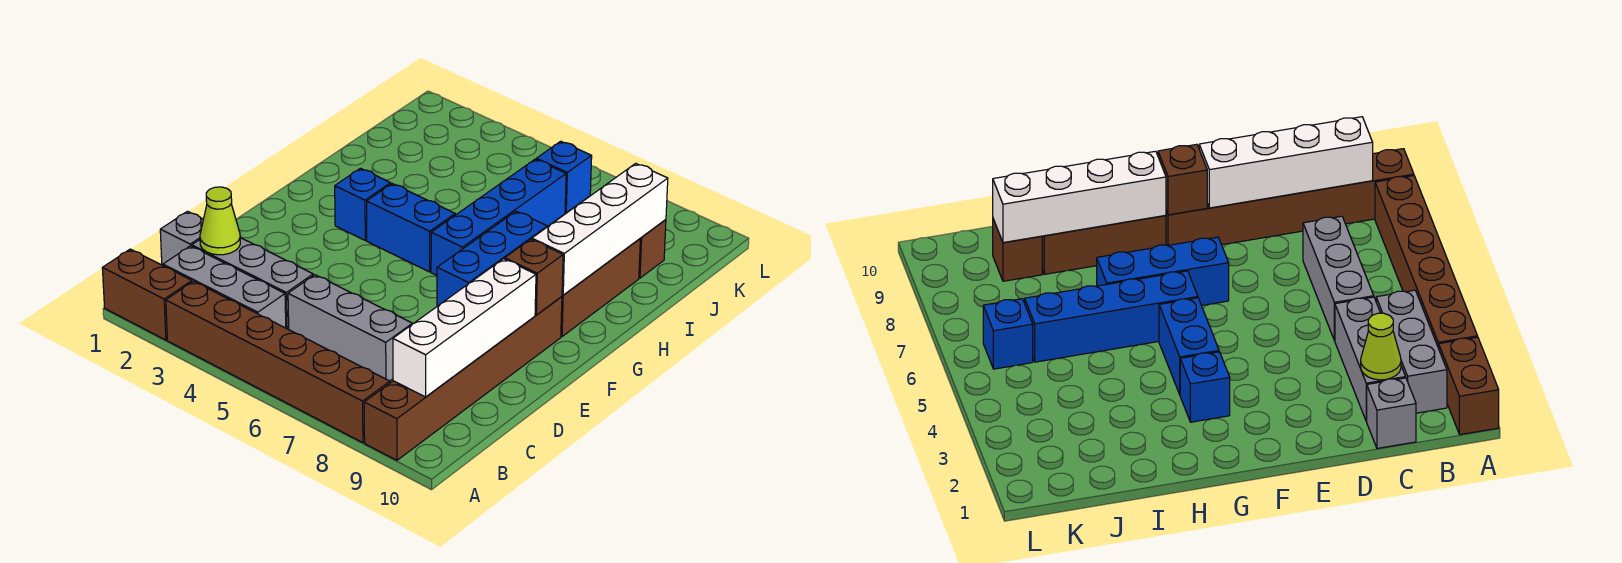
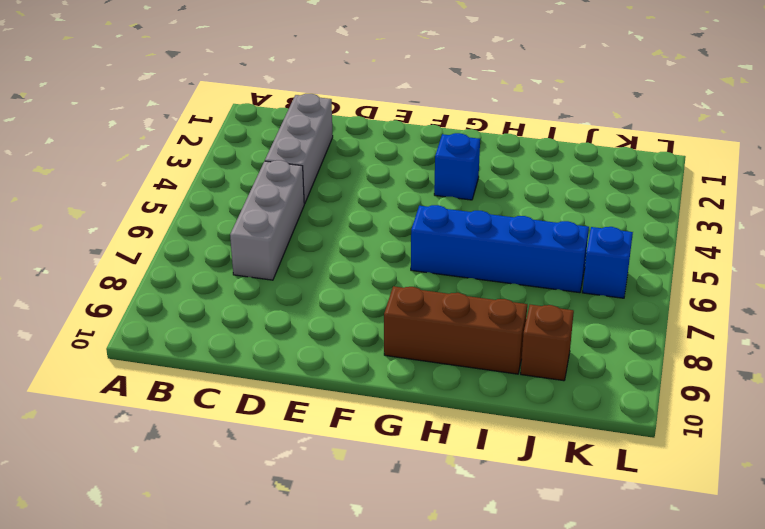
none -> brown 1x2 brick [102,249,192,340]
none -> brown 1x6 brick [166,281,390,443]
none -> brown 1x6 brick [364,297,562,460]

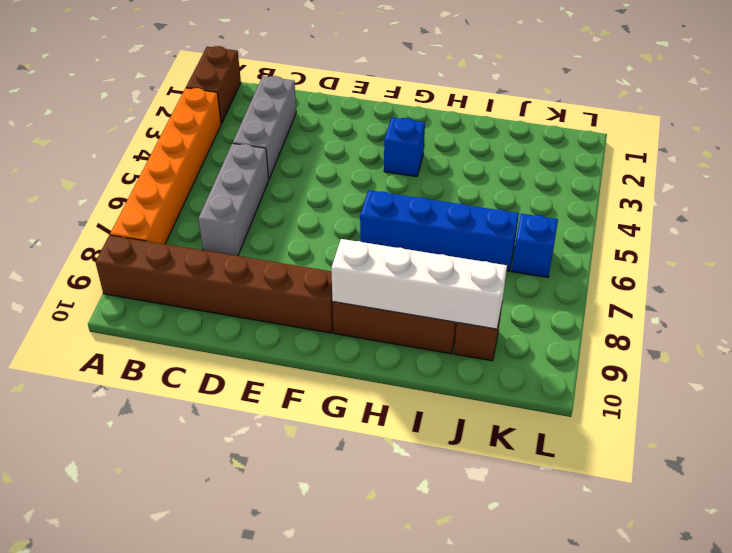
orange 1x6 brick [110,88,221,244] -> brown 1x6 brick [166,281,390,443]
none -> grey 1x3 brick [163,246,286,328]
none -> grey 1x1 brick [160,211,203,266]
none -> blue 1x3 brick [437,211,547,306]

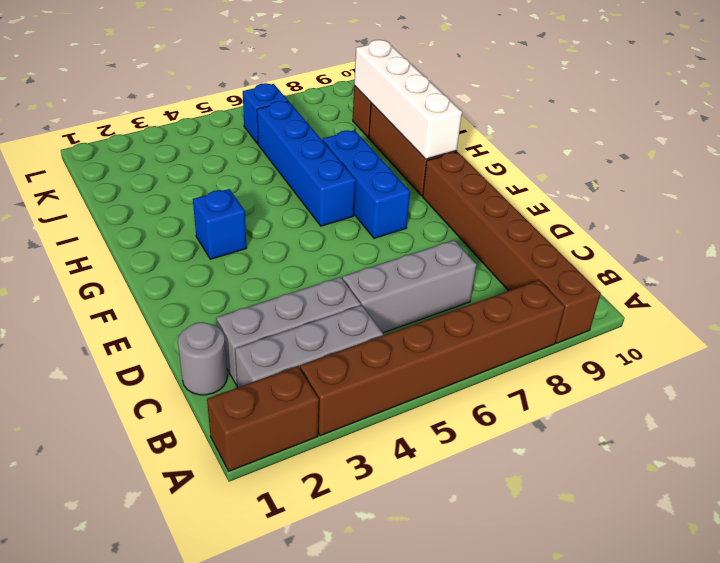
grey 1x1 round brick [178,322,227,395] -> grey 1x1 brick [160,211,203,266]
none -> blue 1x2 brick [367,184,455,272]
none -> white 1x4 brick [393,259,536,397]
none -> lime 1x1 cone [200,187,240,255]

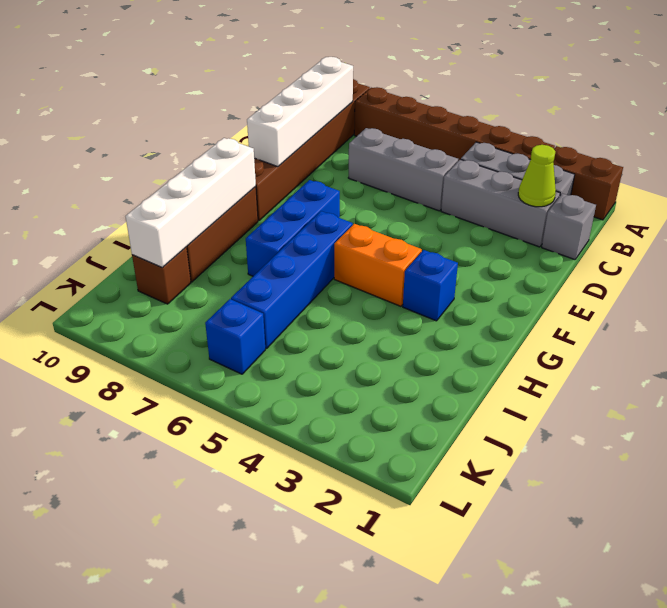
orange 1x2 brick [334,224,422,306] -> blue 1x2 brick [367,184,455,272]
none -> brown 1x1 brick [505,239,563,315]

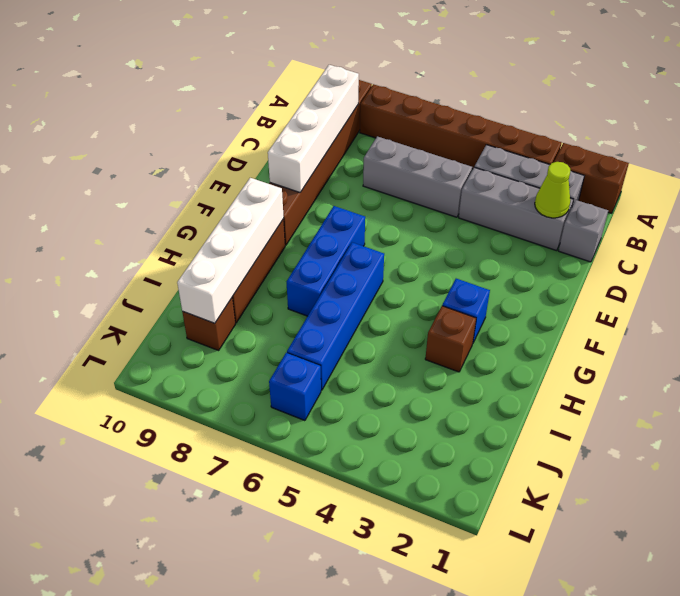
brown 1x1 brick [425,306,476,372] -> brown 1x1 brick moved to [505,239,563,315]
none -> blue 1x2 brick [367,184,455,272]

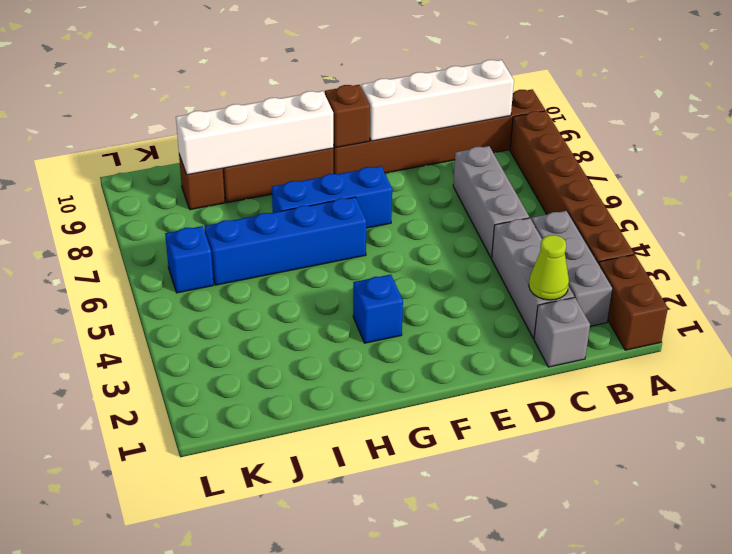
none -> blue 1x2 brick [367,184,455,272]

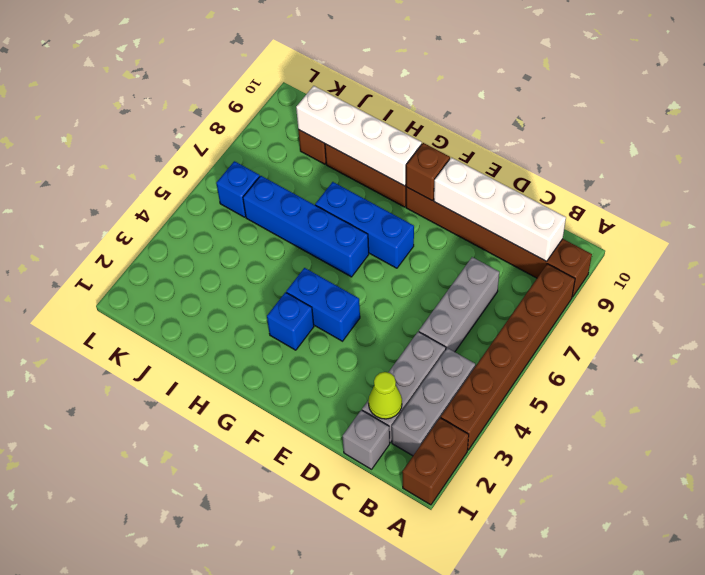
blue 1x2 brick [286,268,360,341] -> blue 1x2 brick turned to [367,184,455,272]

